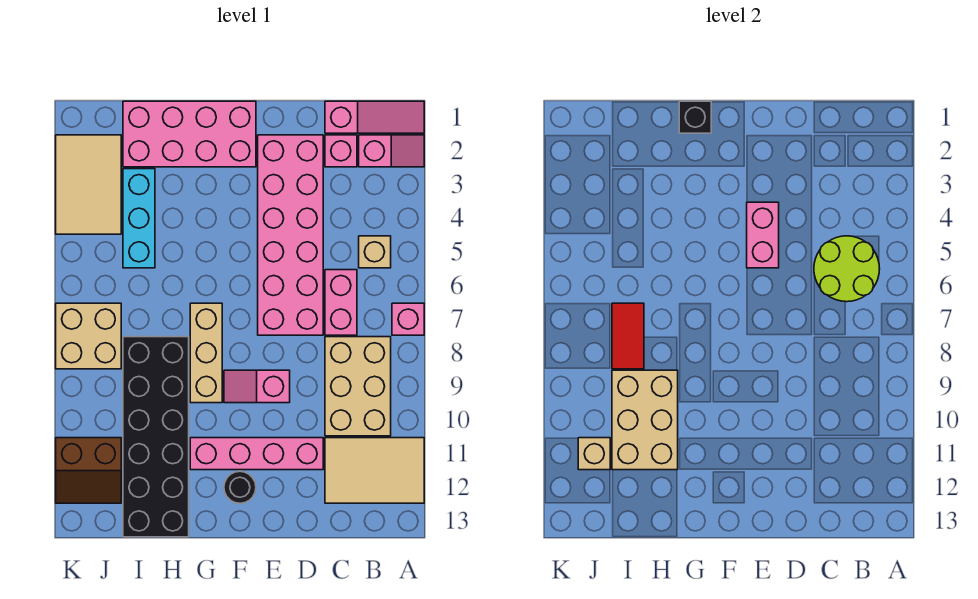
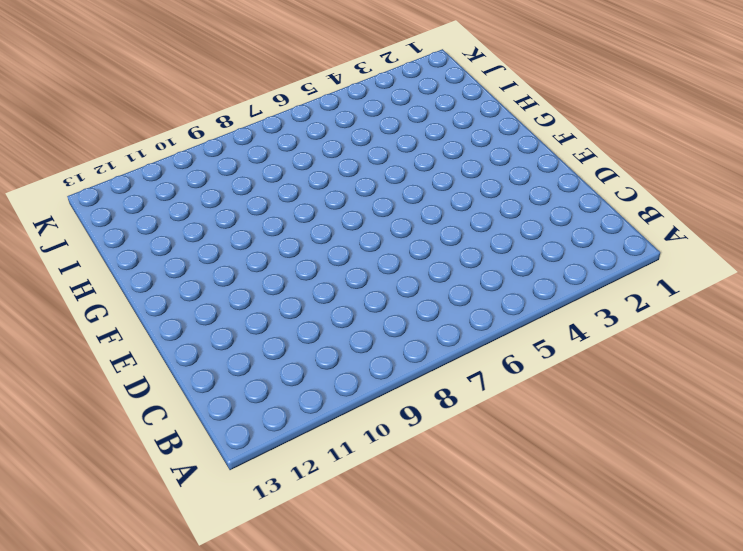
none -> pink 1x3 slope [325,101,424,133]
none -> pink 1x2 slope [359,135,424,167]
none -> pink 1x1 brick [392,303,424,335]

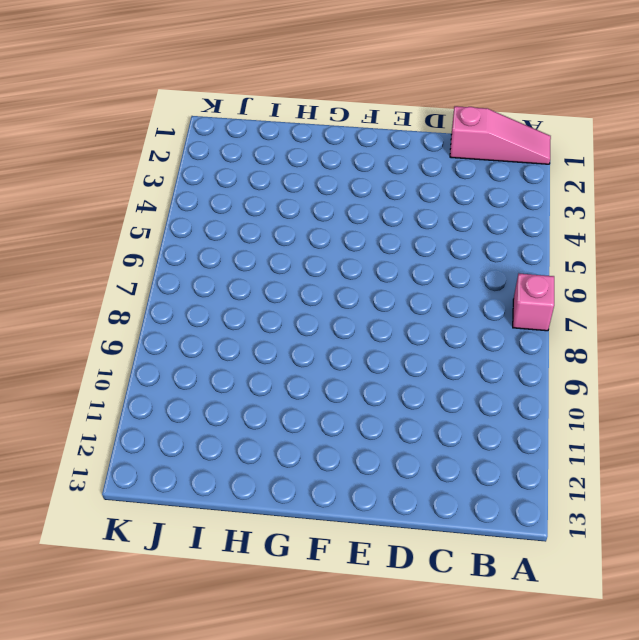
none -> pink 1x2 slope [359,135,424,167]
none -> tan 2x3 tile [325,438,424,503]
none -> tan 1x1 brick [359,236,391,268]

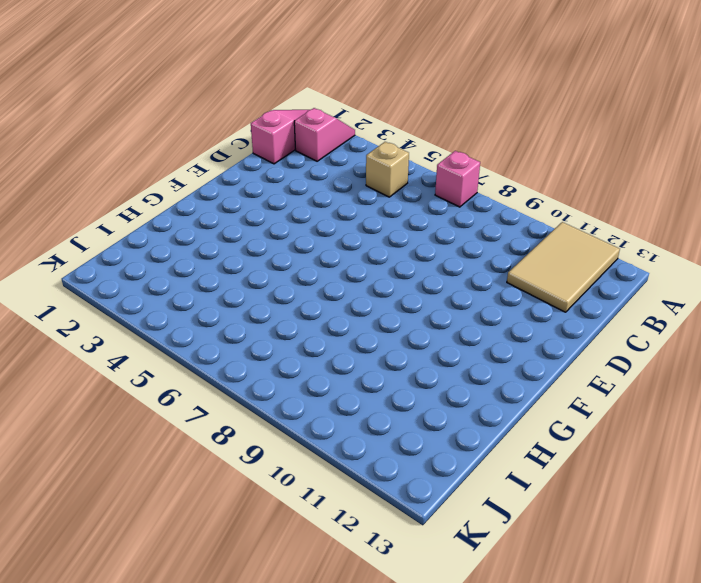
none -> tan 2x3 brick [325,337,391,436]
none -> pink 1x1 brick [325,135,357,167]
none -> pink 1x2 brick [325,270,357,335]

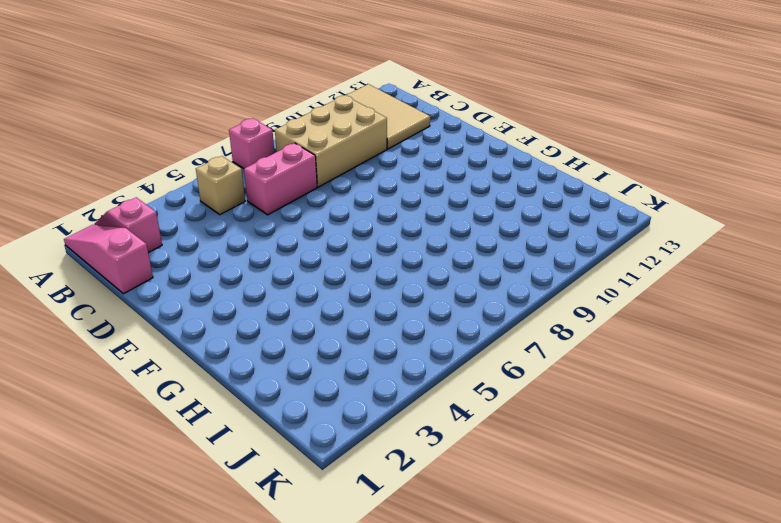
none -> pink 1x1 brick [325,135,357,167]
none -> pink 2x6 brick [258,135,323,335]
none -> pink 1x4 brick [190,438,323,470]

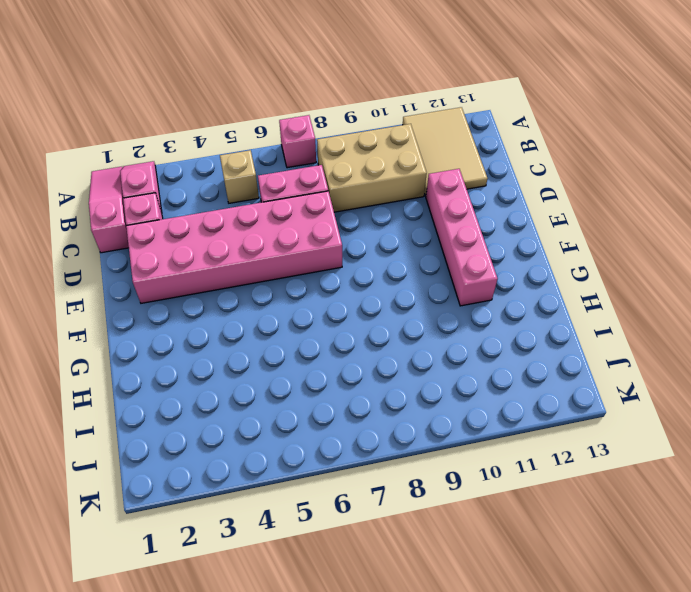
none -> pink 1x2 slope [224,370,290,403]
none -> pink 2x4 brick [123,101,256,167]
none -> black 1x1 round brick [224,471,256,503]

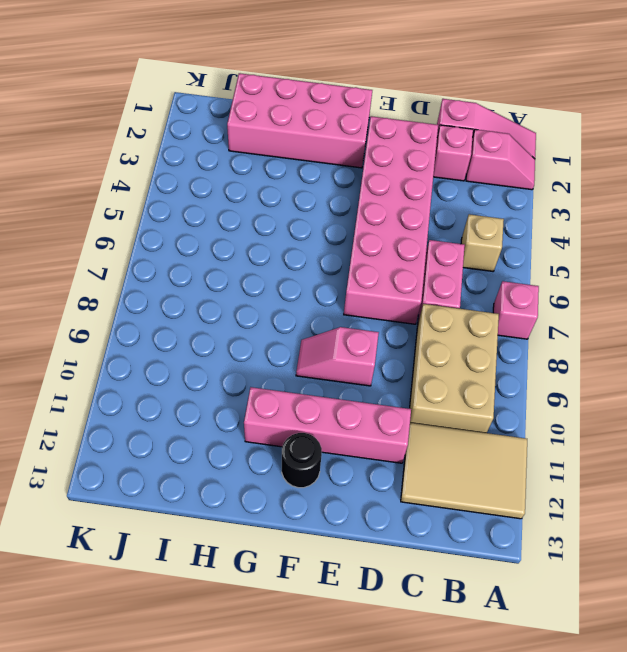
none -> tan 1x3 brick [190,303,222,403]
none -> black 2x6 brick [123,337,189,537]
none -> cyan 1x3 brick [123,169,155,268]

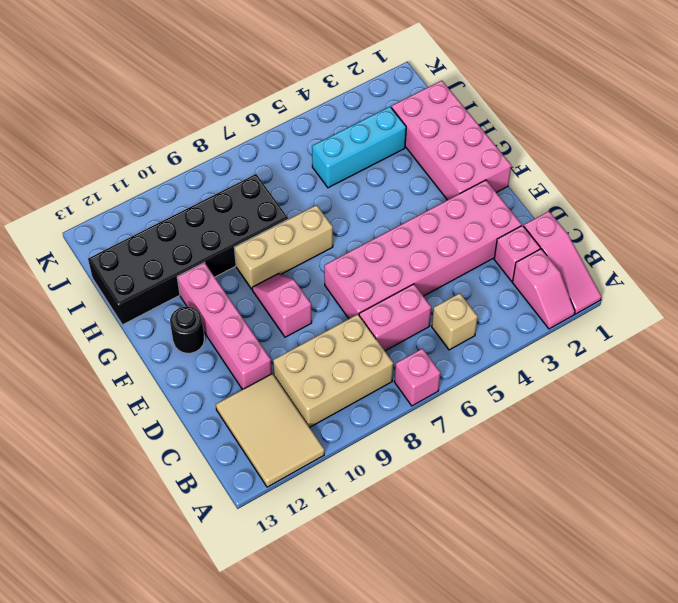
none -> tan 2x3 tile [56,135,121,234]
none -> tan 2x2 brick [56,303,121,369]
none -> brown 2x2 slope [56,438,121,503]

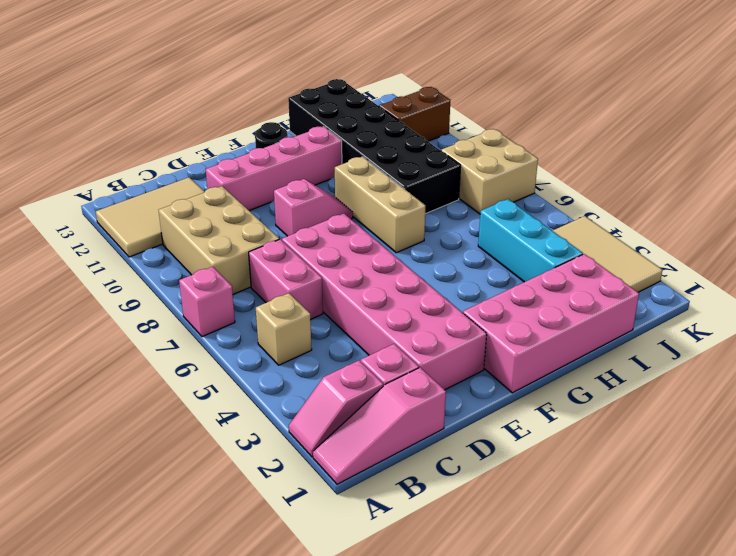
none -> lime 2x2 round brick [814,236,880,302]
none -> pink 1x2 brick [747,202,779,268]
none -> black 1x1 brick [679,101,711,133]

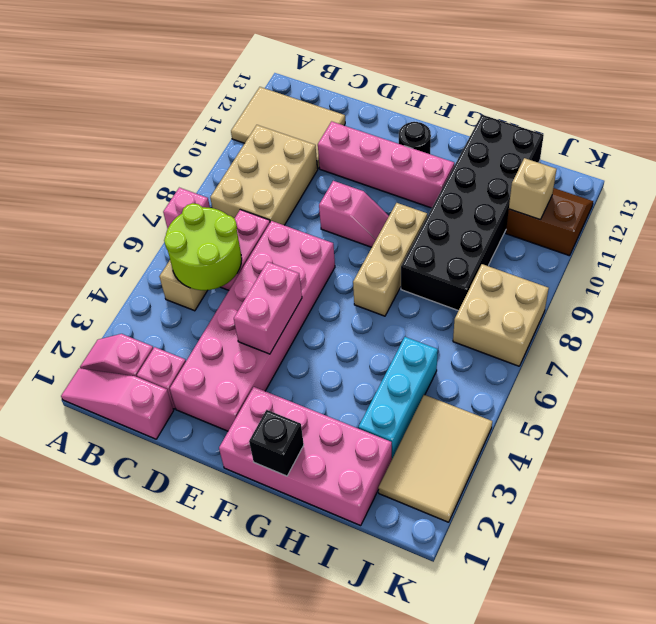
none -> tan 2x3 brick [612,370,678,470]
none -> red 1x2 tile [612,303,644,369]

